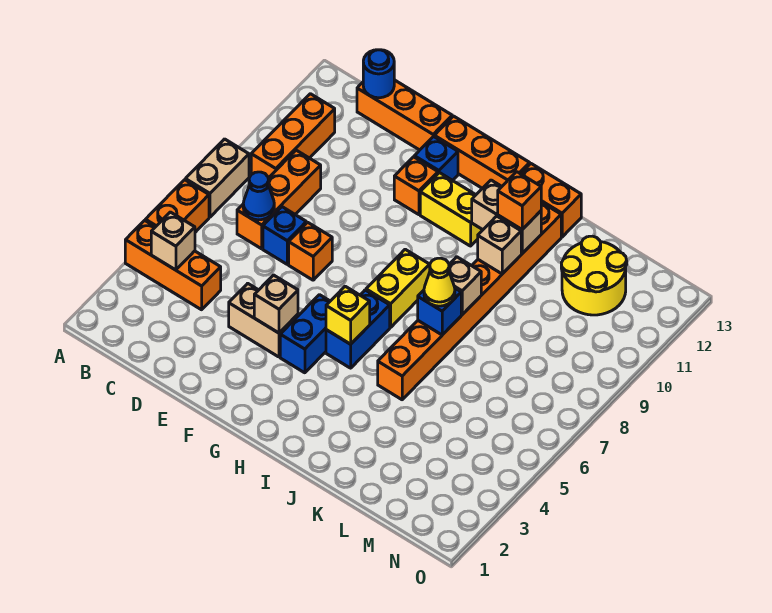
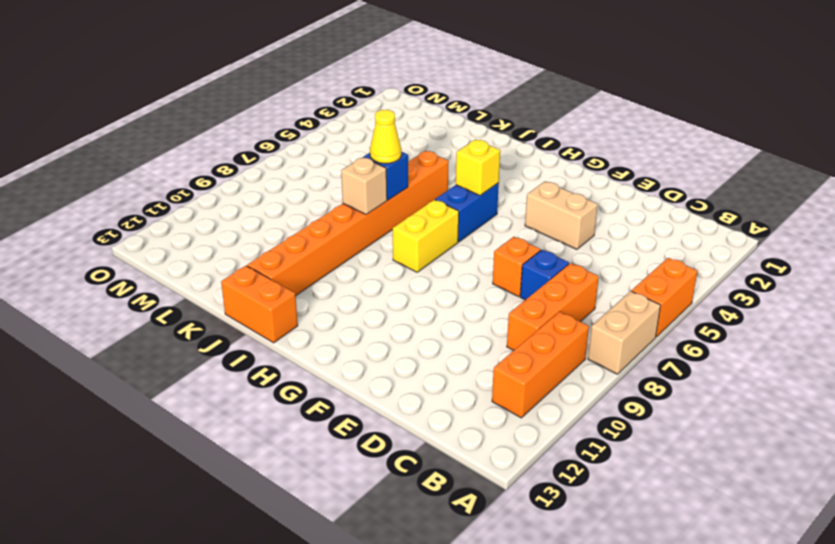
none -> orange 1x3 brick [125,220,221,310]
none -> orange 1x3 brick [357,80,452,150]
none -> orange 1x1 brick [394,157,438,215]
none -> blue 1x1 brick [414,136,458,180]

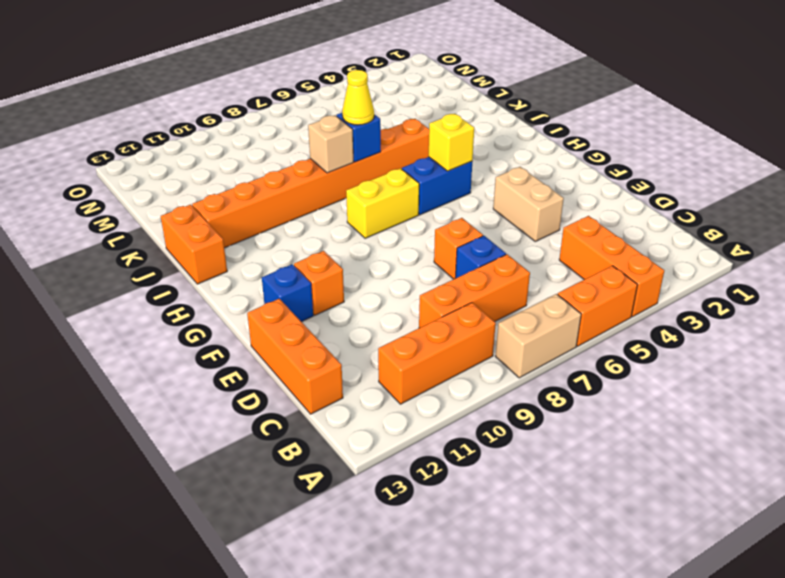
none -> orange 1x3 brick [434,116,530,188]
none -> blue 1x2 brick [280,295,330,373]
none -> yellow 1x2 brick [420,173,482,246]
none -> yellow 2x2 round brick [561,236,627,315]

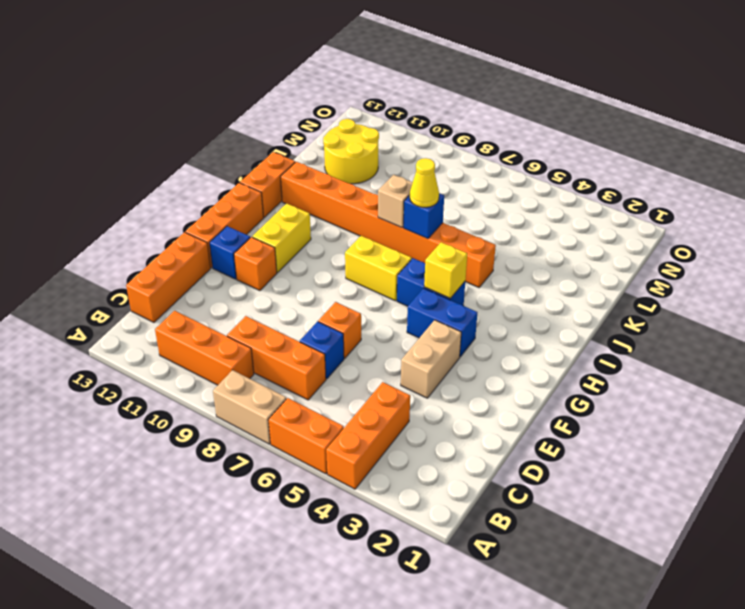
none -> tan 1x1 brick [151,212,195,270]
none -> blue 1x1 cone [243,172,274,220]
none -> blue 1x1 round brick [363,50,394,98]
none -> tan 1x1 brick [254,275,298,333]

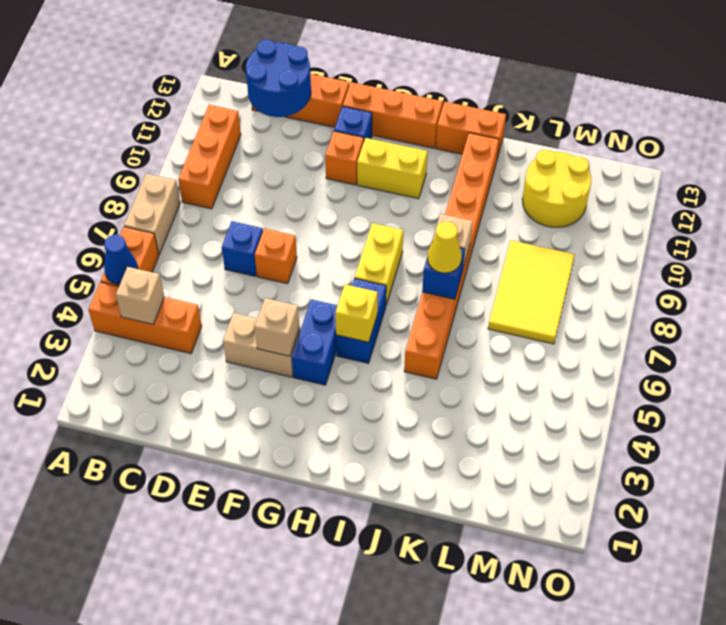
blue 1x1 cone [104,235,138,284] -> blue 1x1 cone moved to [243,172,274,220]
blue 2x2 round brick [246,40,311,117] -> blue 1x1 round brick [363,50,394,98]
yellow 2x3 tile [488,240,575,344] -> none
none -> orange 1x3 brick [237,150,321,249]
none -> tan 1x2 brick [472,180,541,254]
none -> tan 1x1 brick [478,216,521,274]
none -> orange 1x1 brick [498,172,541,229]

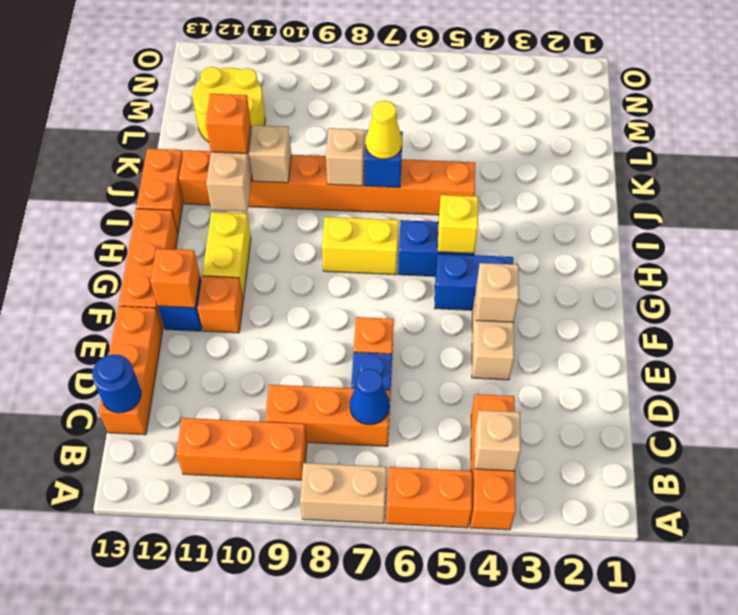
orange 1x1 brick [151,249,200,308] -> none

